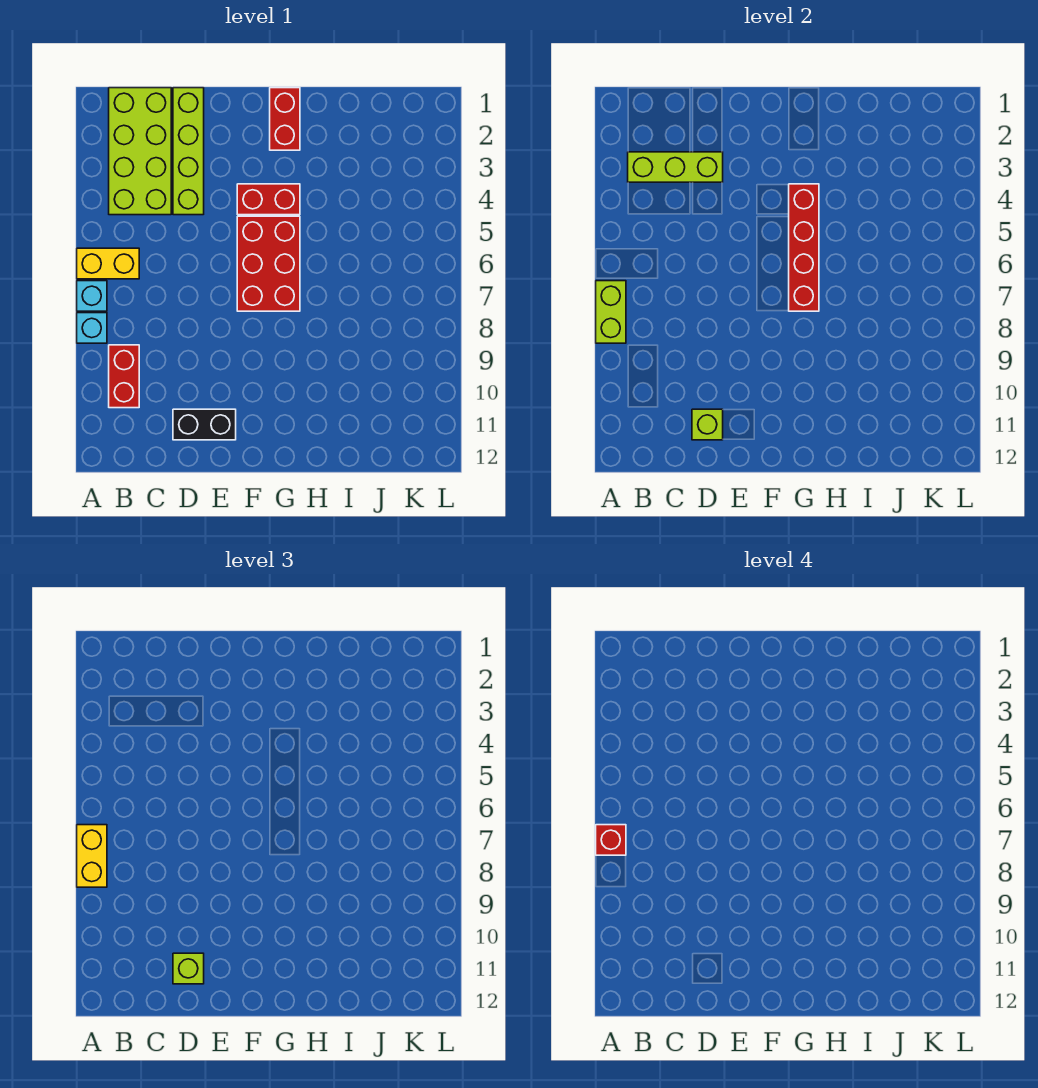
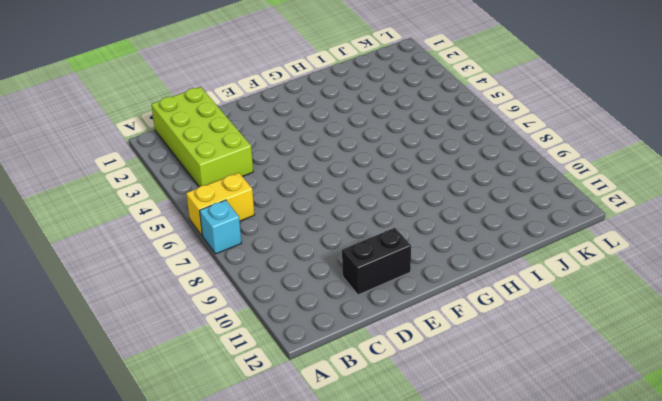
none -> cyan 1x1 brick [77,313,107,343]
none -> red 1x2 brick [109,345,139,408]
none -> lime 1x4 brick [173,88,204,215]

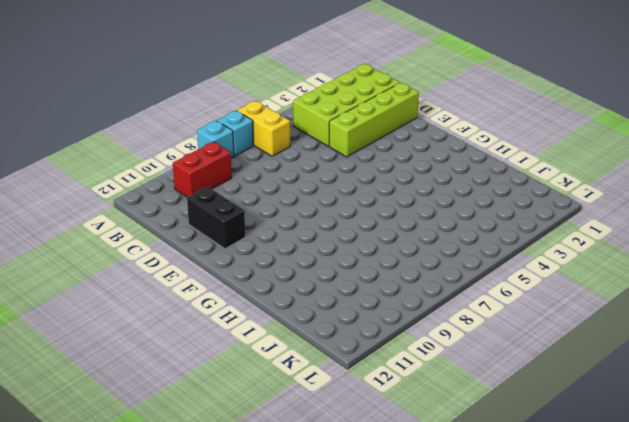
none -> red 1x2 brick [237,184,300,215]
none -> red 2x3 brick [237,216,300,311]
none -> red 1x2 brick [270,88,300,150]

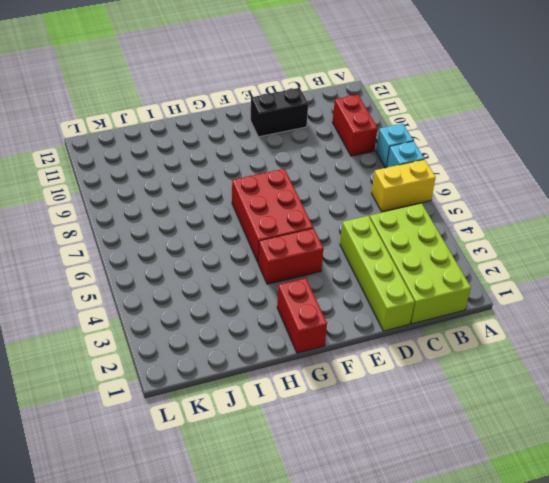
none -> lime 1x2 brick [596,281,626,343]
none -> lime 1x3 brick [628,152,723,182]
none -> lime 1x1 brick [692,409,723,440]

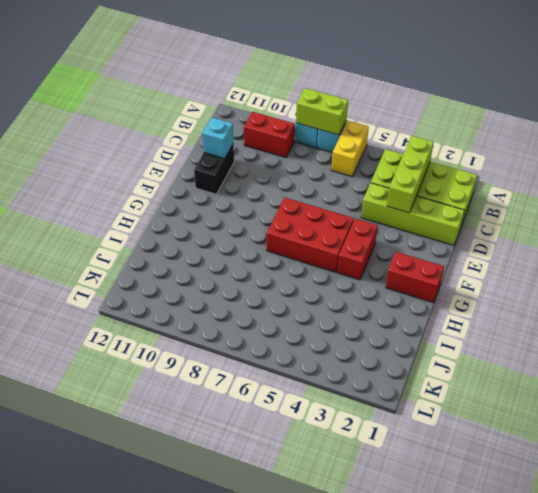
cyan 1x1 brick [202,117,233,159] -> lime 1x1 brick [692,409,723,440]
none -> red 1x4 brick [789,184,819,311]
none -> yellow 1x2 brick [77,825,107,887]
none -> lime 1x1 brick [173,953,204,984]

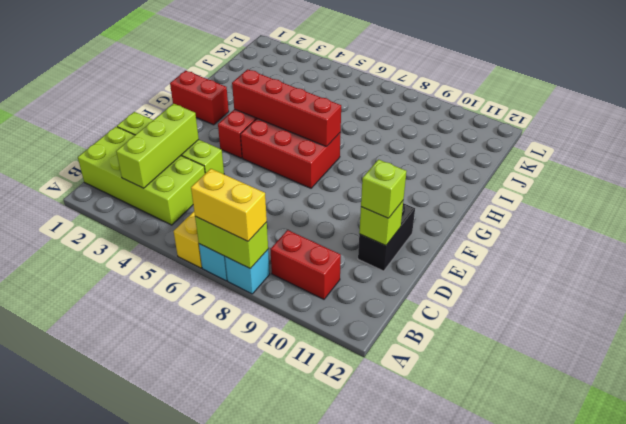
none -> red 1x1 brick [596,825,626,855]

